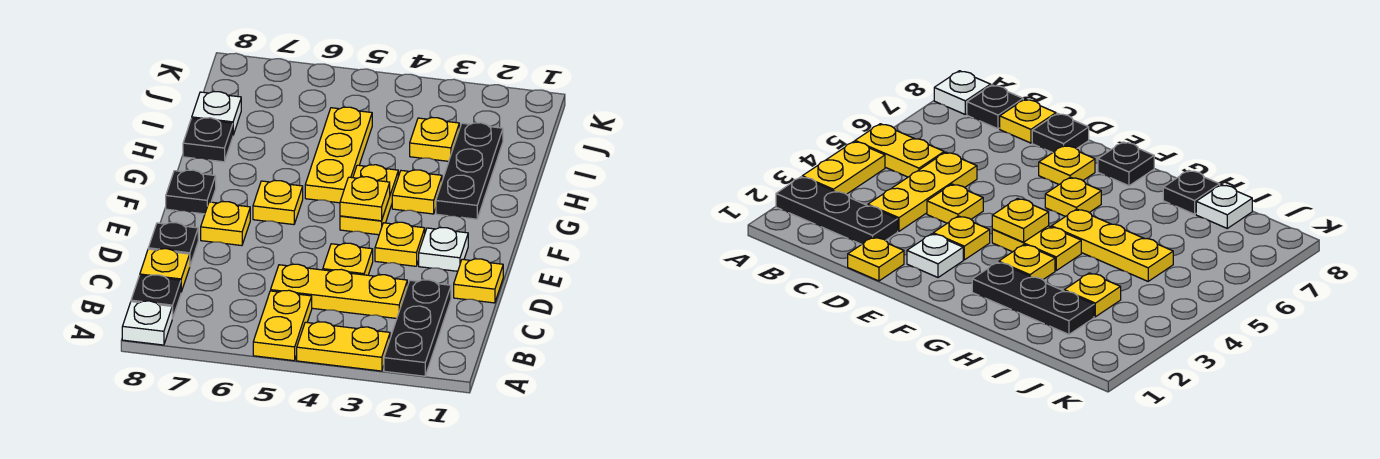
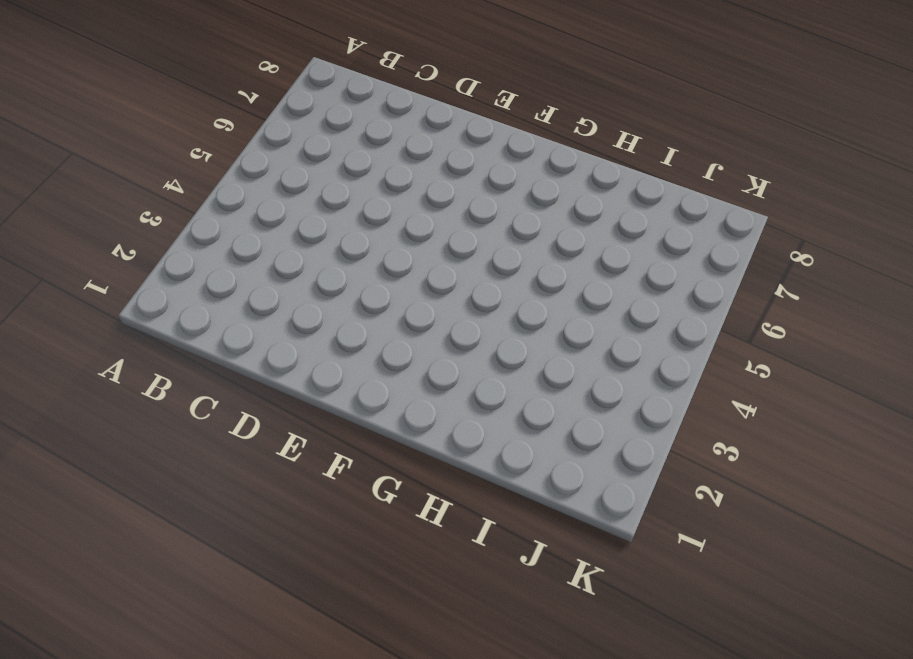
none -> black 1x3 plate [384,280,451,376]
none -> yellow 1x2 plate [297,322,390,371]
none -> yellow 1x2 plate [253,290,312,361]

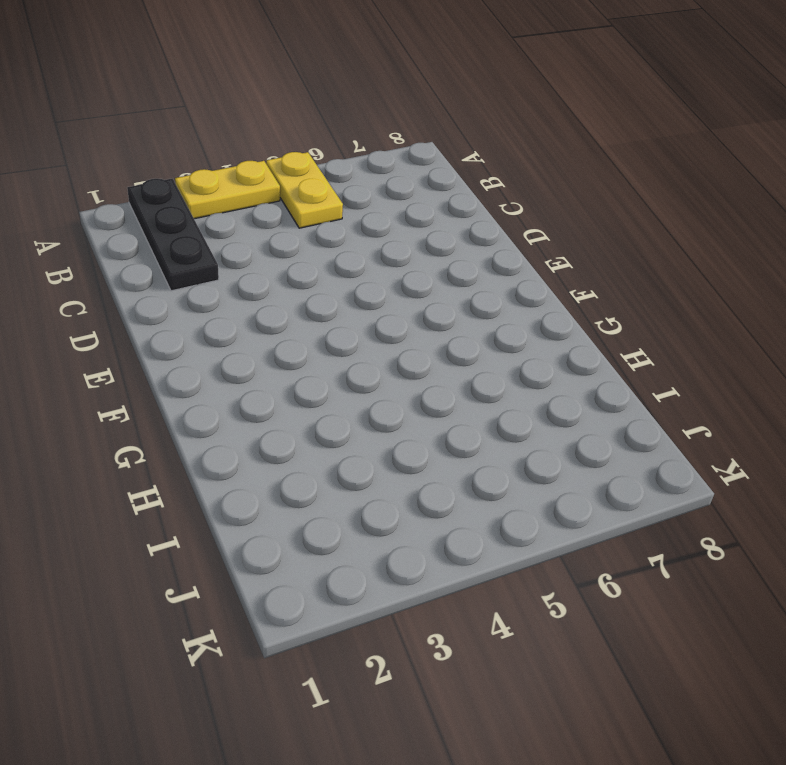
none -> white 1x1 plate [122,301,172,345]
none -> black 1x1 plate [131,275,181,319]
none -> yellow 1x3 plate [271,264,407,318]

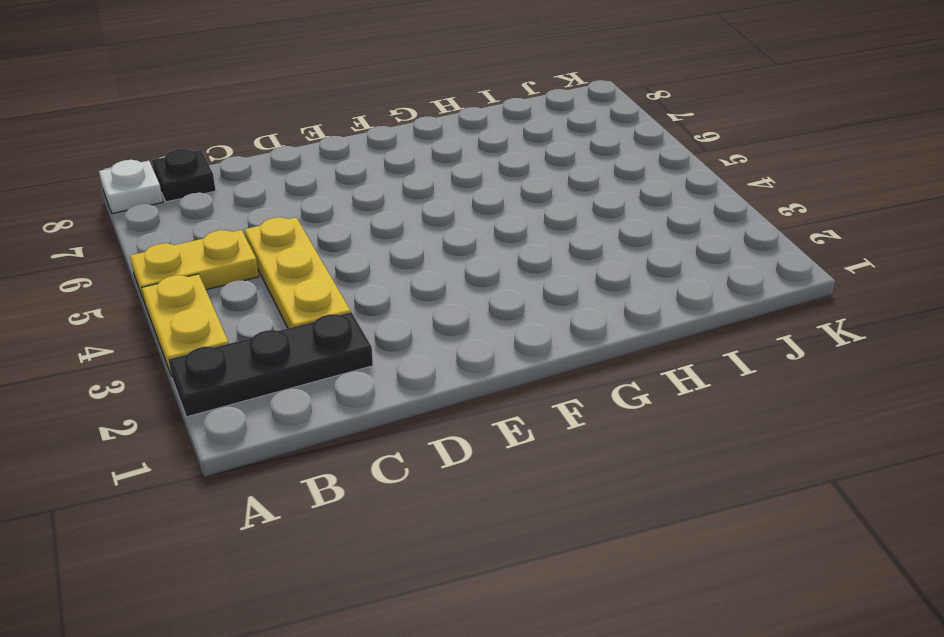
none -> yellow 1x1 plate [140,249,190,292]
none -> yellow 1x1 plate [454,259,503,303]
none -> yellow 1x1 plate [323,243,373,275]

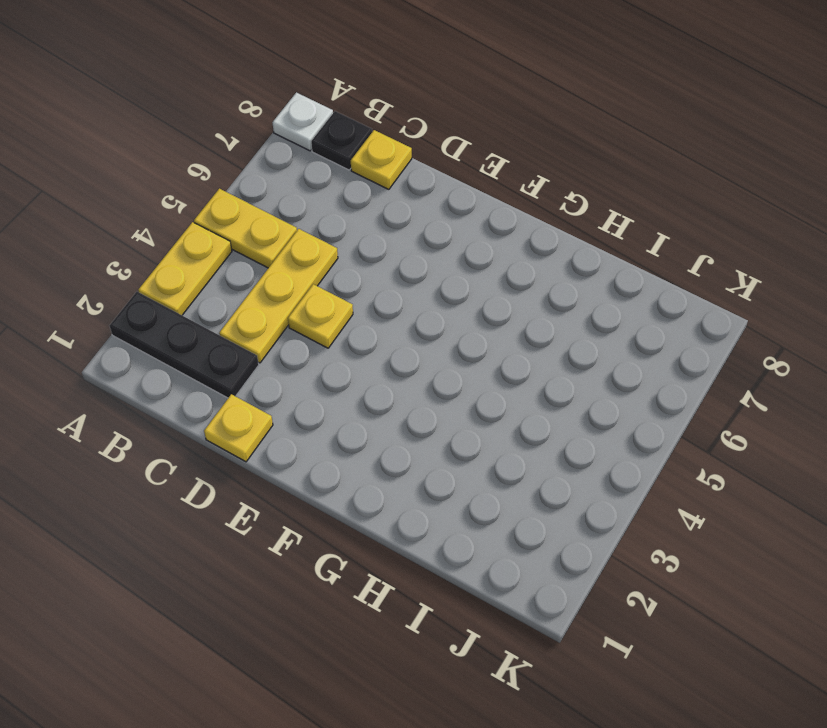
none -> black 1x1 plate [148,223,198,265]
none -> white 1x1 plate [419,228,468,271]
none -> yellow 1x1 plate [375,222,425,266]

